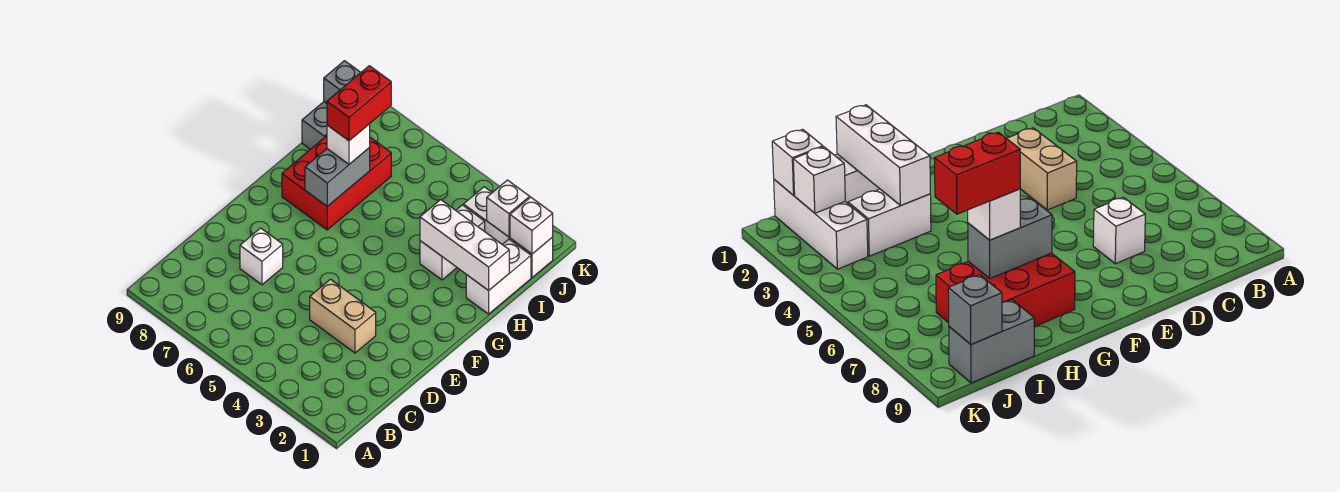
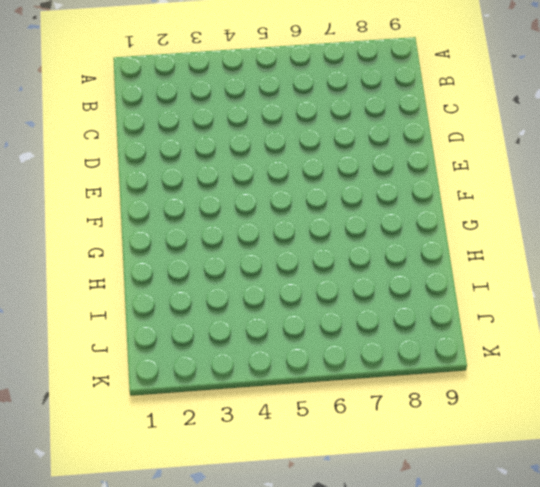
none -> tan 1x2 brick [310,279,376,353]
none -> white 1x1 brick [240,228,283,285]
none -> red 2x3 brick [282,136,391,230]

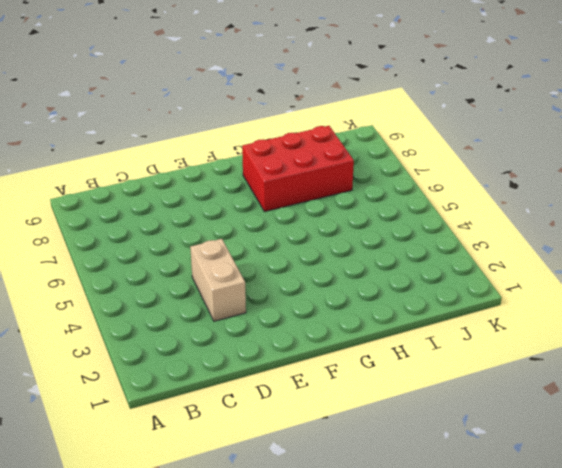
none -> white 1x1 brick [240,228,283,285]
none -> white 1x2 brick [466,239,531,314]
none -> white 1x2 brick [420,205,485,280]

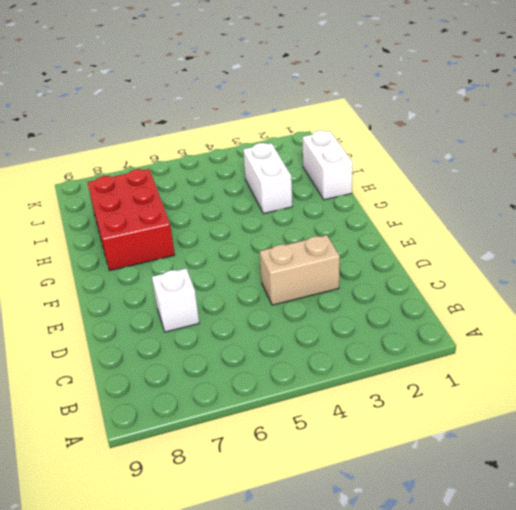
none -> grey 1x2 brick [302,102,327,149]
none -> white 1x3 brick [463,187,553,277]
none -> grey 1x2 brick [305,148,370,206]

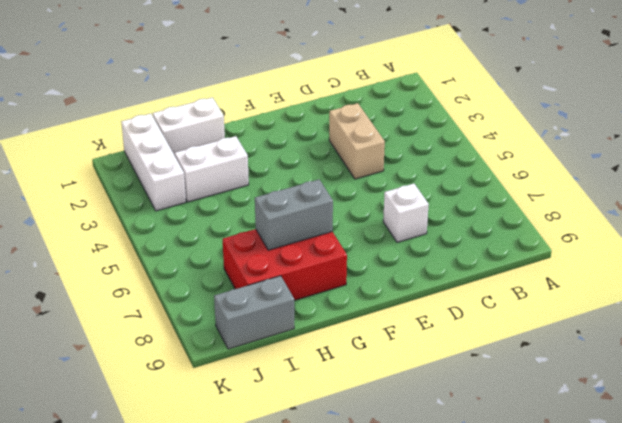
none -> white 1x3 brick [420,200,509,291]
none -> white 1x1 brick [510,197,553,254]
none -> white 1x1 brick [487,180,530,237]

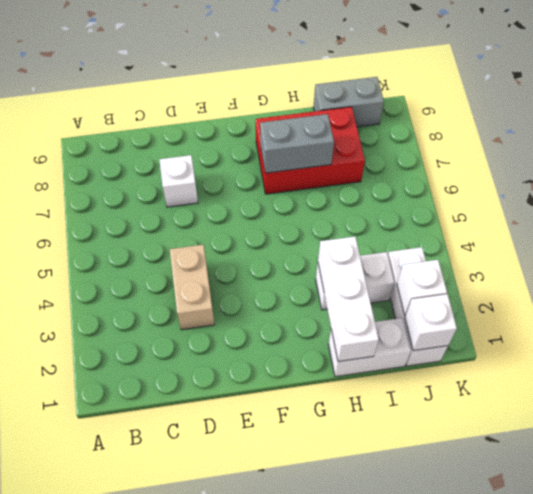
none -> grey 1x1 brick [324,61,361,103]
none -> white 1x1 brick [327,124,370,164]
none -> red 1x2 brick [327,66,391,141]

